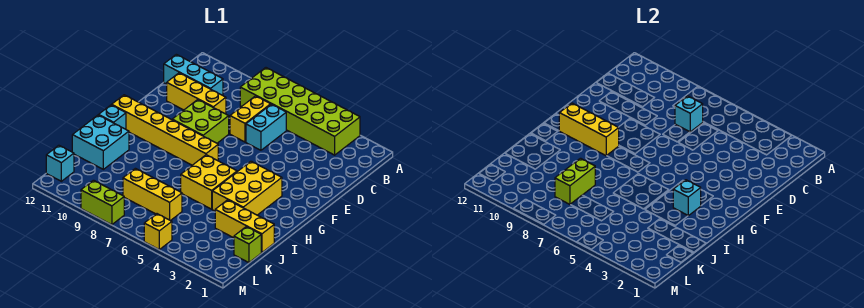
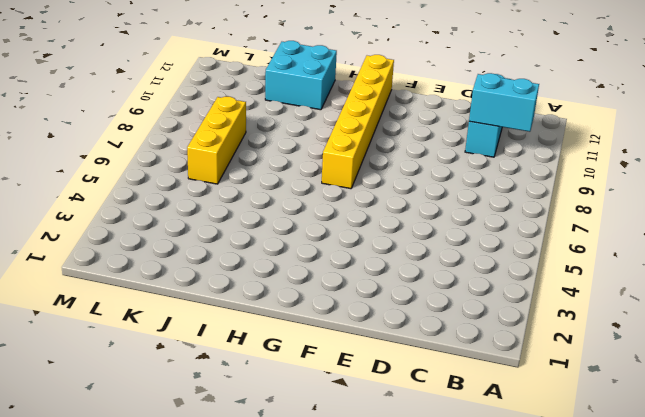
cyan 1x2 brick [469,73,539,132] -> cyan 1x2 brick moved to [246,104,286,150]
none -> lime 2x6 brick [240,68,360,155]
none -> yellow 1x2 brick [230,96,271,142]
none -> yellow 1x3 brick [167,73,226,114]

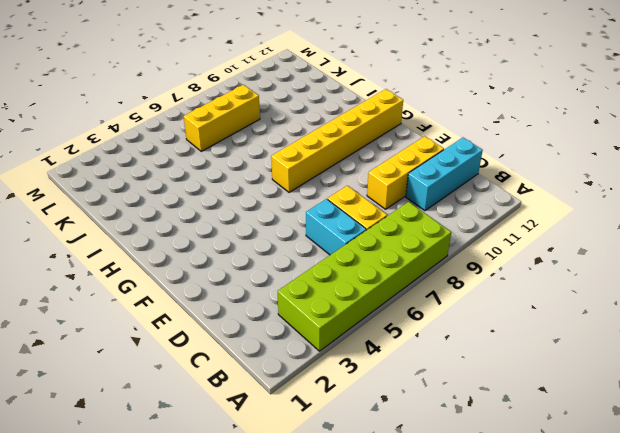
none -> lime 2x2 brick [172,100,229,143]
none -> yellow 2x3 brick [212,161,282,215]
none -> yellow 2x2 brick [181,155,237,209]

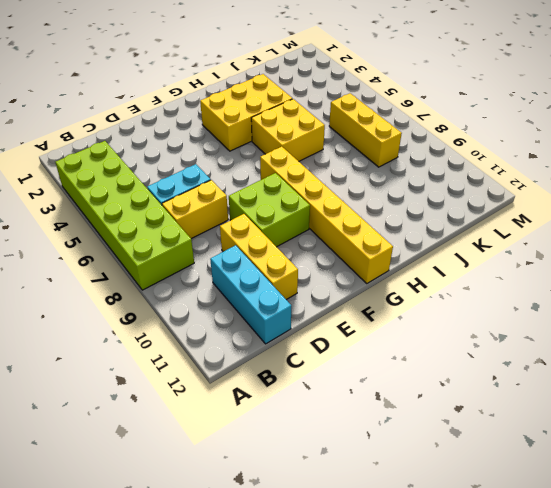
none -> cyan 1x1 brick [99,105,126,129]
none -> cyan 2x2 brick [72,115,129,169]
none -> yellow 1x3 brick [215,200,274,252]

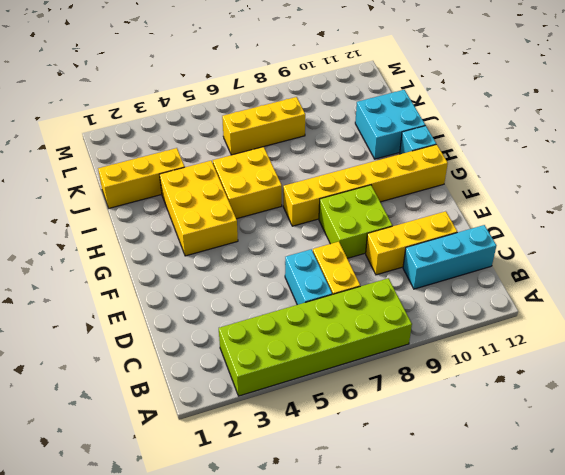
none -> lime 1x1 brick [234,227,261,263]
none -> cyan 1x1 brick [46,145,74,181]
none -> yellow 1x1 brick [144,214,172,249]

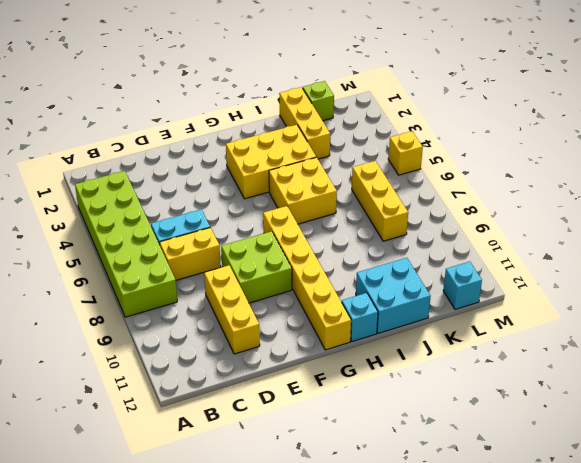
none -> cyan 1x3 brick [164,54,223,95]
none -> lime 1x2 brick [81,180,124,225]
none -> cyan 1x1 brick [675,96,703,132]

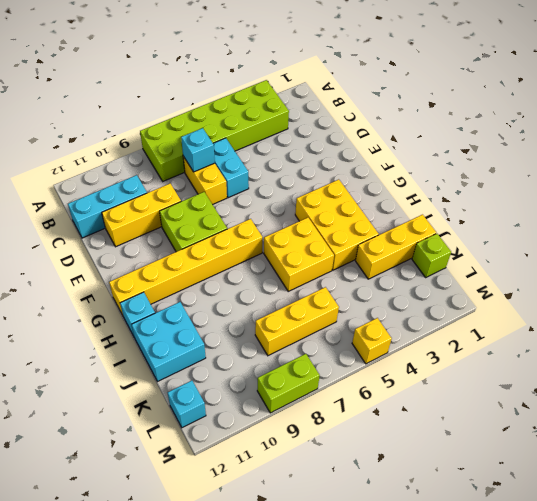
none -> yellow 1x3 brick [559,103,619,156]
none -> cyan 1x1 brick [673,180,701,216]
none -> lime 1x2 brick [555,158,595,204]

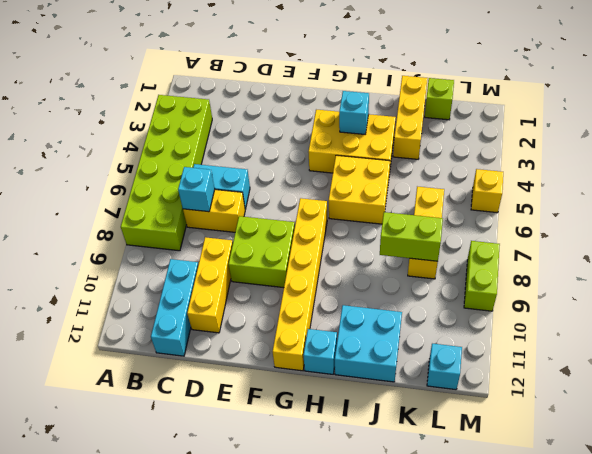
none -> yellow 1x3 brick [559,103,619,156]

